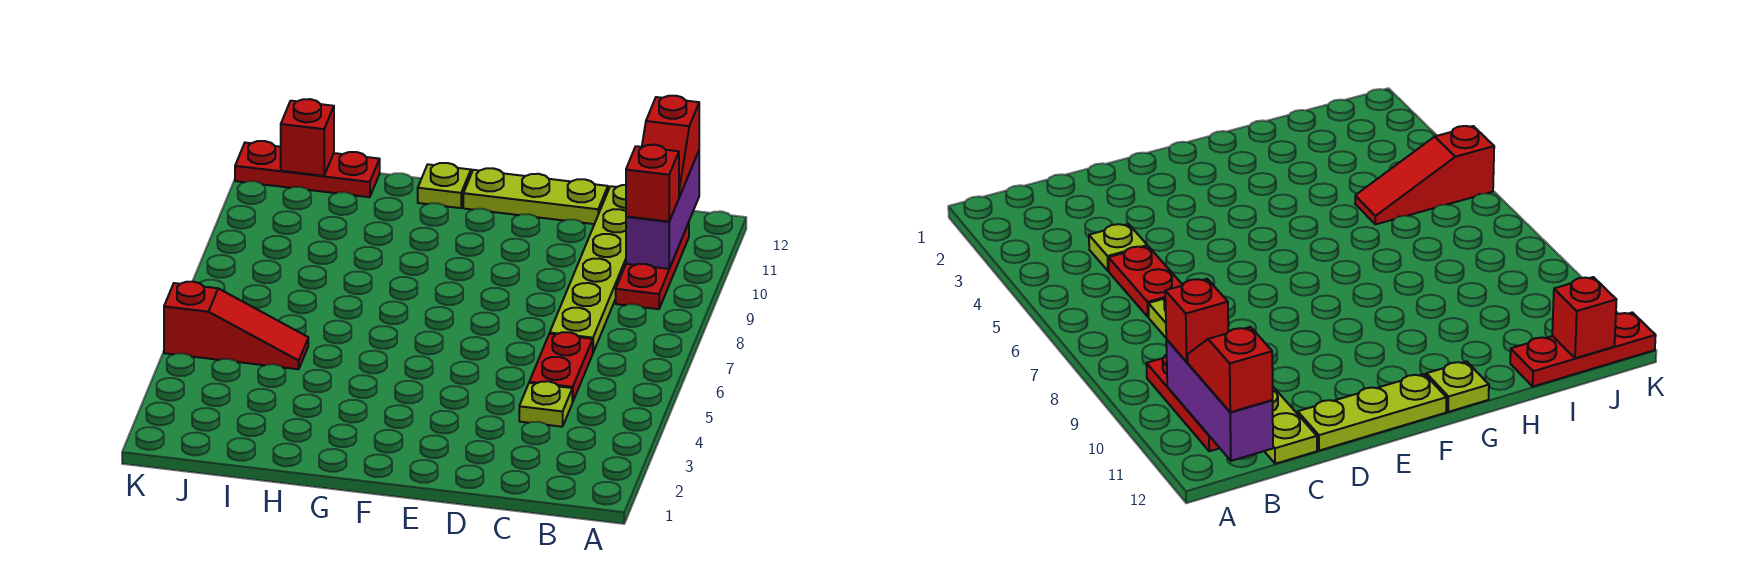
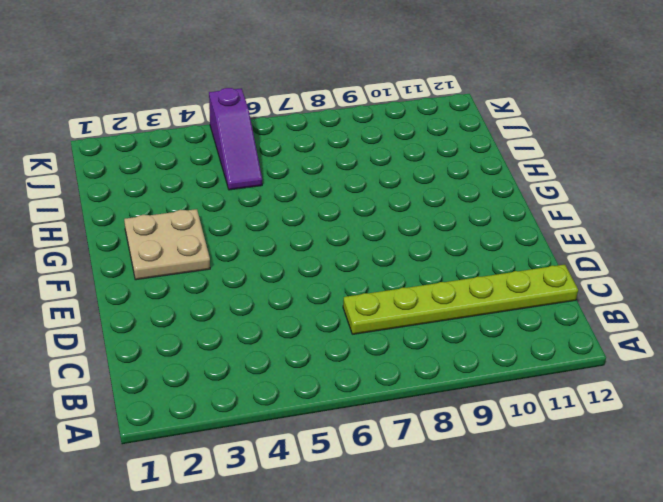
tan 2x2 plate [124,209,210,280] -> none
purple 1x3 slope [209,88,262,190] -> red 1x3 slope [164,282,308,369]
none -> red 1x3 plate [616,223,689,309]
none -> lime 1x1 plate [519,381,572,427]
none -> red 1x2 plate [529,332,593,402]

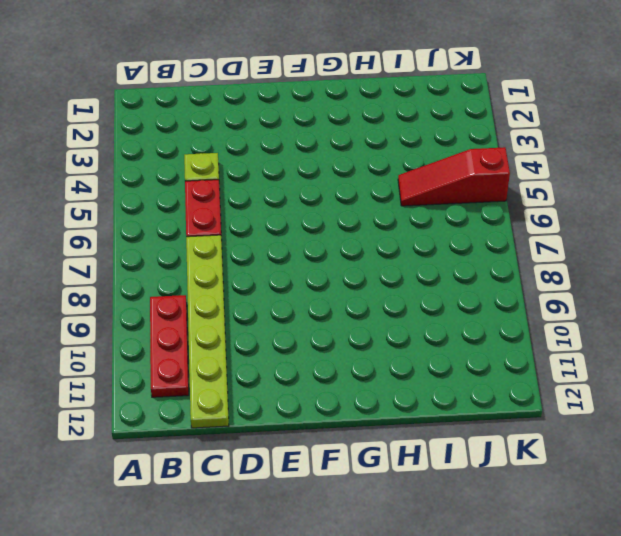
none -> lime 1x3 plate [463,168,608,224]
none -> lime 1x1 plate [418,163,471,208]
none -> red 1x3 plate [235,141,380,197]

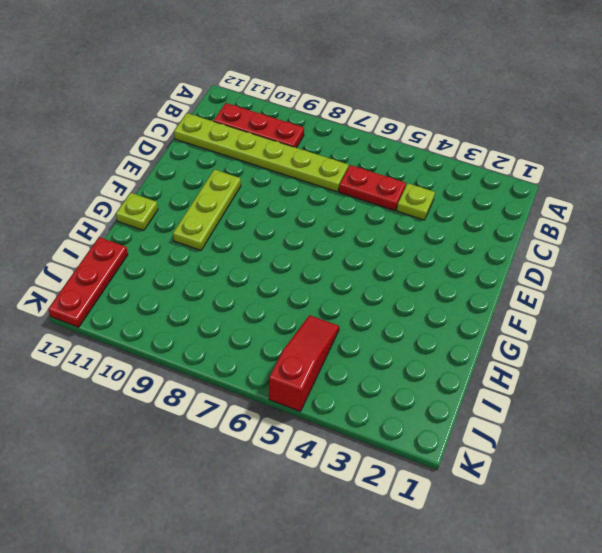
lime 1x3 plate [173,169,241,250] -> lime 1x3 plate moved to [463,168,608,224]
none -> purple 1x3 brick [626,151,699,269]
none -> red 1x1 brick [281,99,334,176]
none -> red 1x1 brick [626,145,679,222]

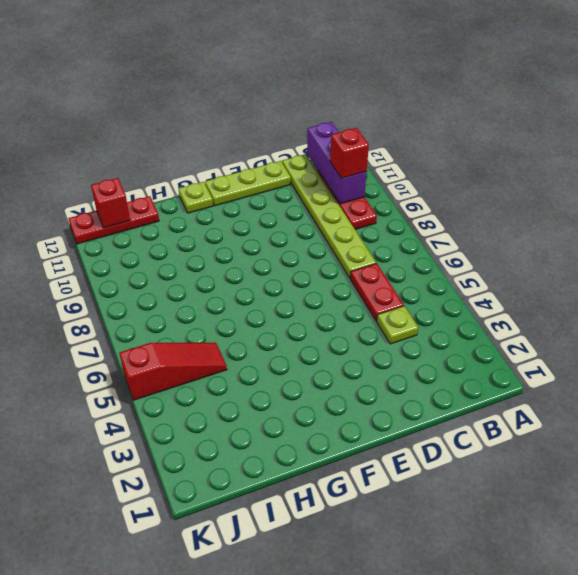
none -> red 1x2 slope [642,96,699,197]

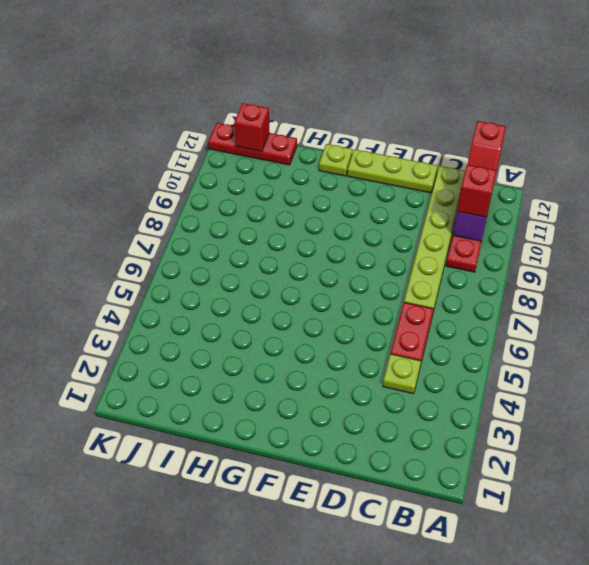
none -> red 1x3 slope [164,282,308,369]

